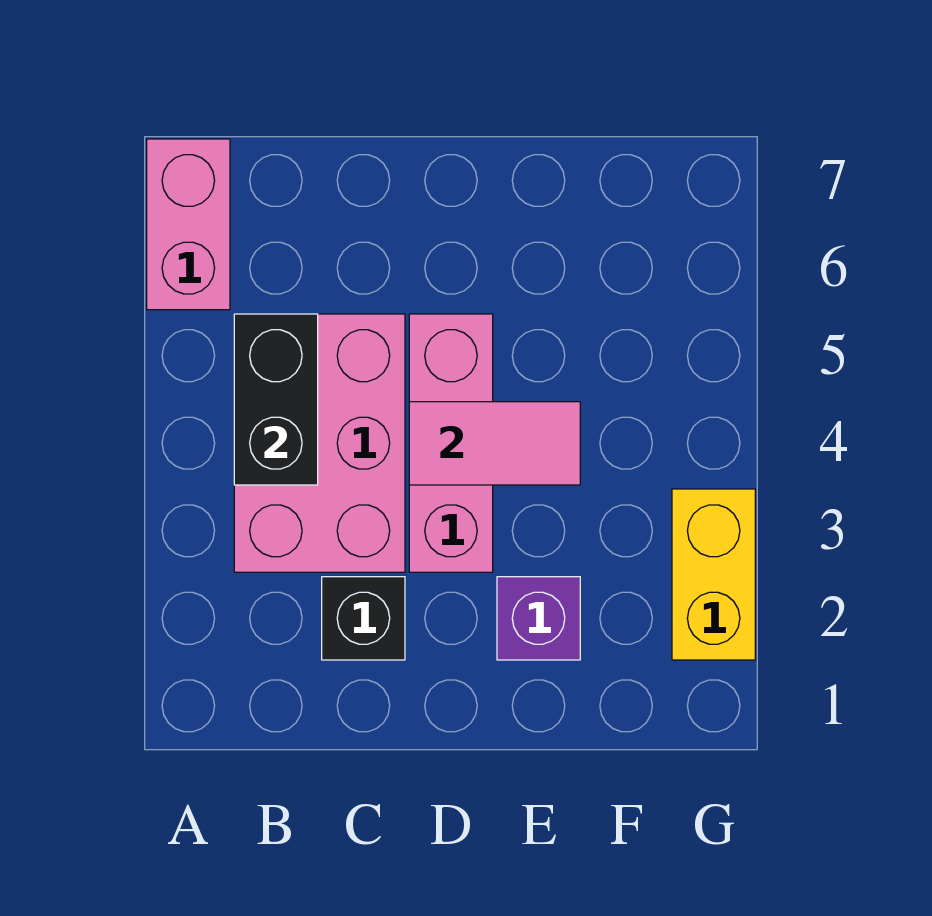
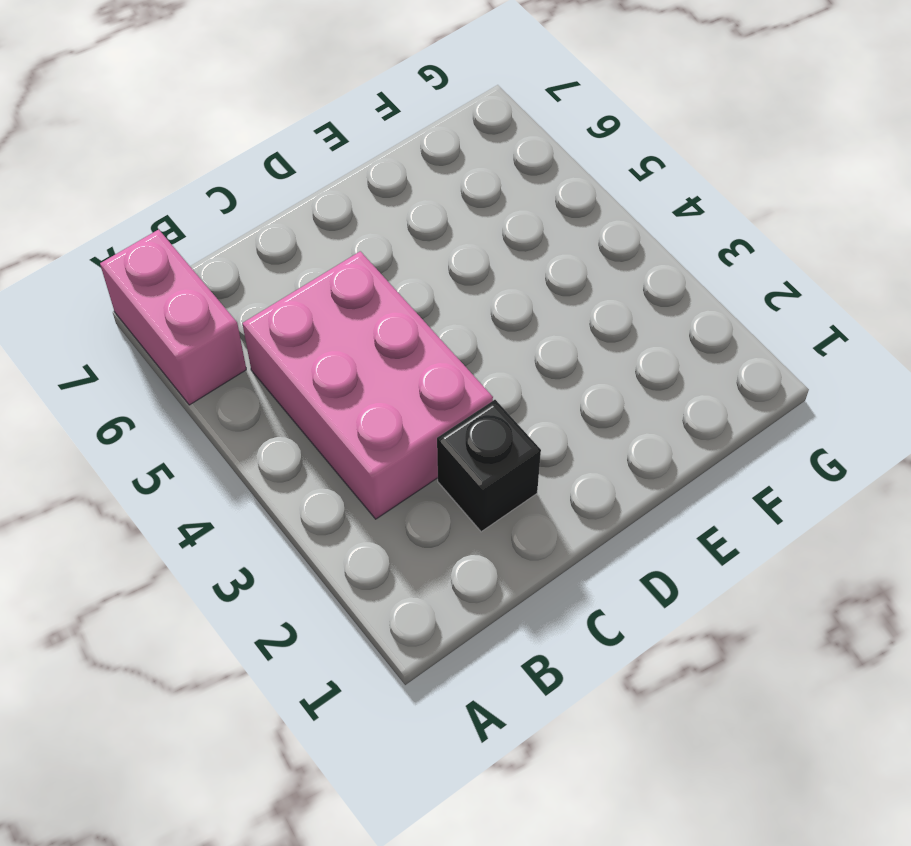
none -> pink 1x3 brick [409,314,493,572]
none -> purple 1x1 brick [497,577,580,660]

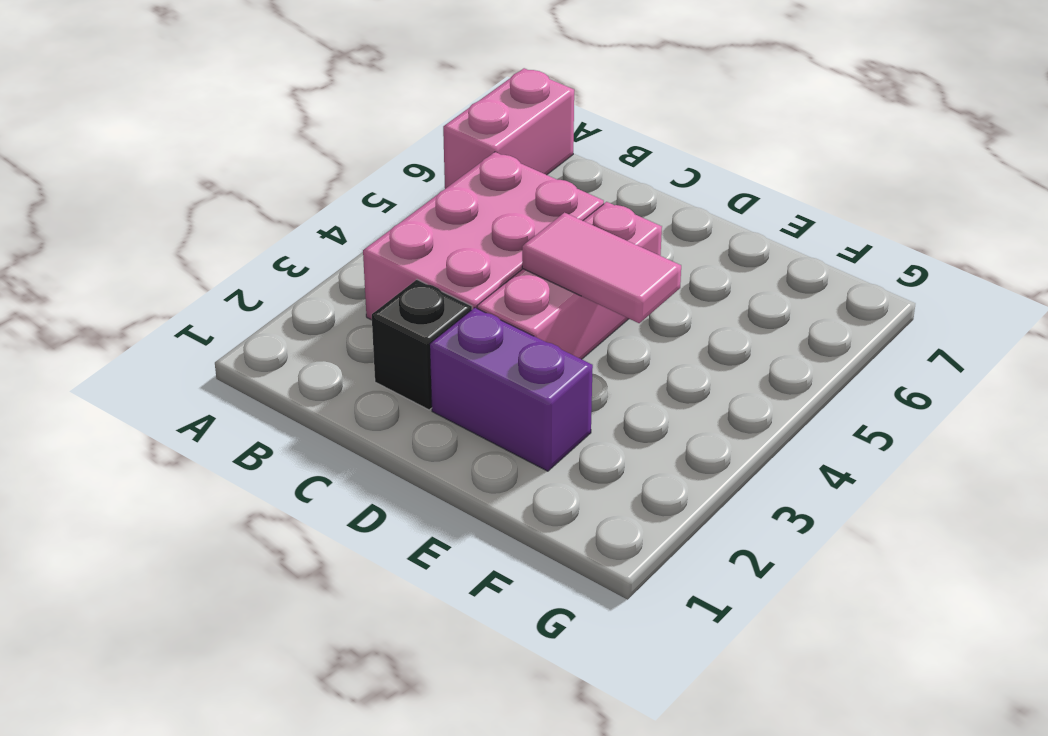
purple 1x2 brick [430,308,593,471] -> purple 1x1 brick [497,577,580,660]
none -> yellow 1x2 brick [672,489,755,660]
none -> black 1x2 brick [234,314,318,485]

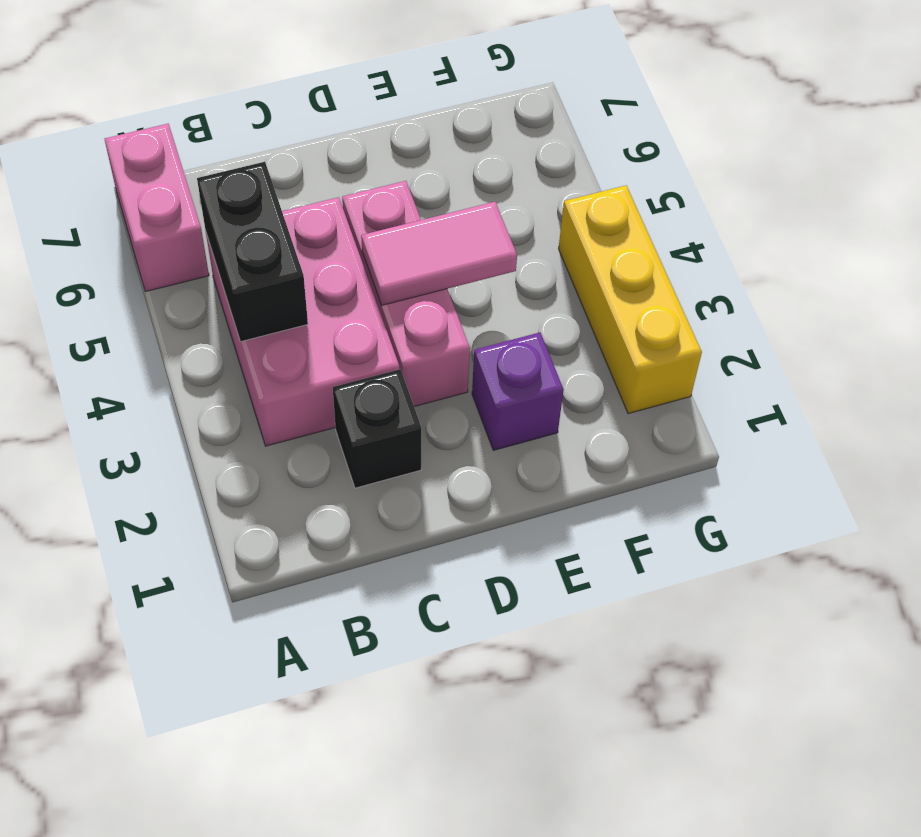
yellow 1x3 brick [559,185,702,414] -> yellow 1x2 brick [672,489,755,660]

